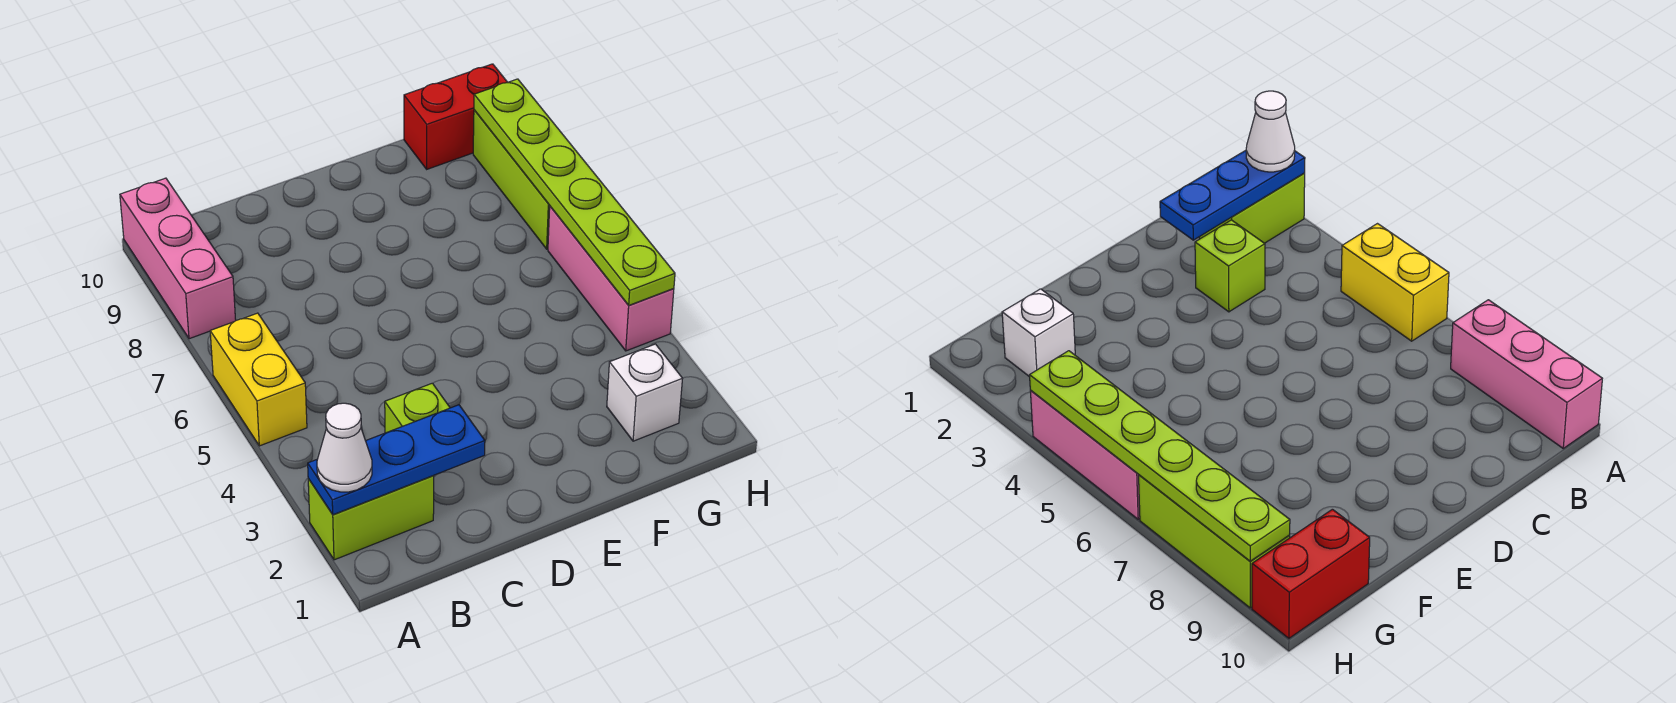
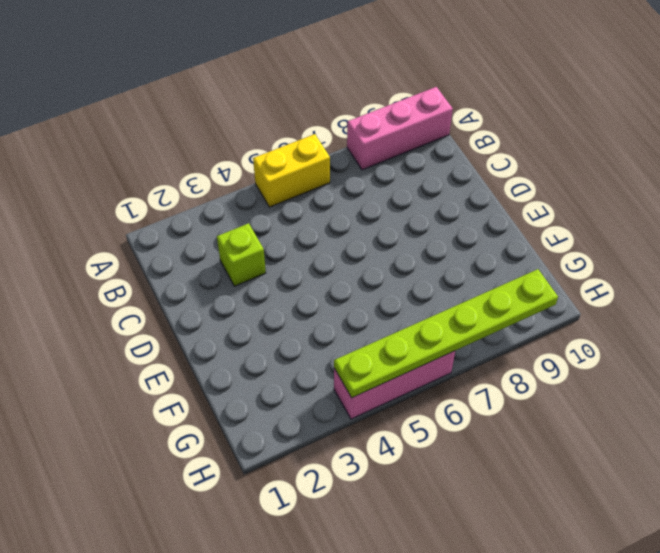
none -> lime 1x2 brick [308,476,434,560]
none -> white 1x1 brick [607,344,683,441]

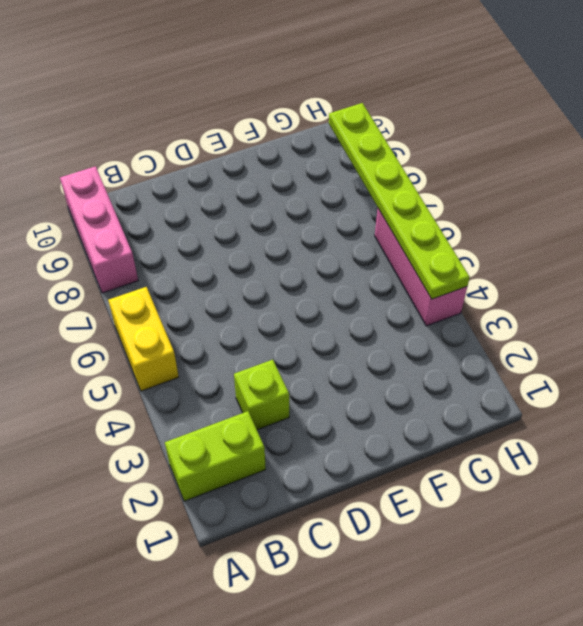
none -> white 1x1 brick [607,344,683,441]
none -> red 1x2 brick [404,64,508,169]

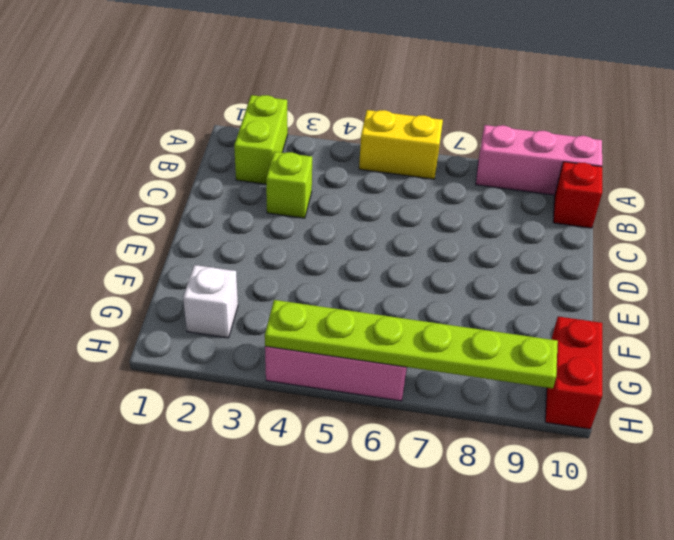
red 1x1 brick [553,162,602,228] -> none
none -> lime 1x3 brick [473,110,550,249]
none -> blue 1x3 plate [308,405,485,515]

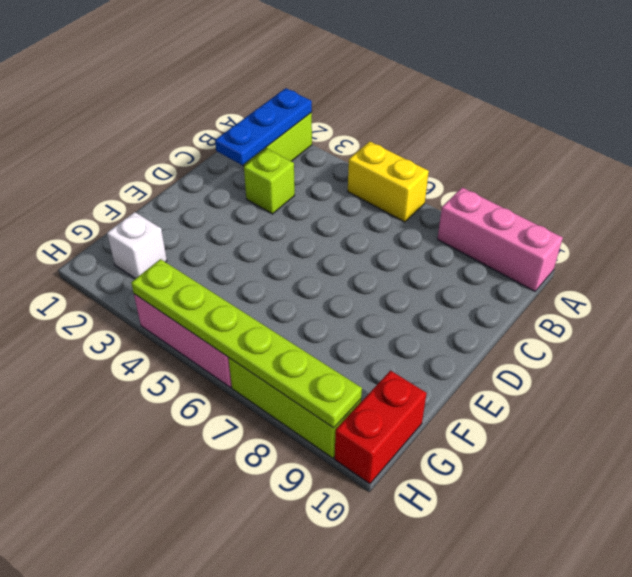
none -> white 1x1 cone [317,403,372,492]

